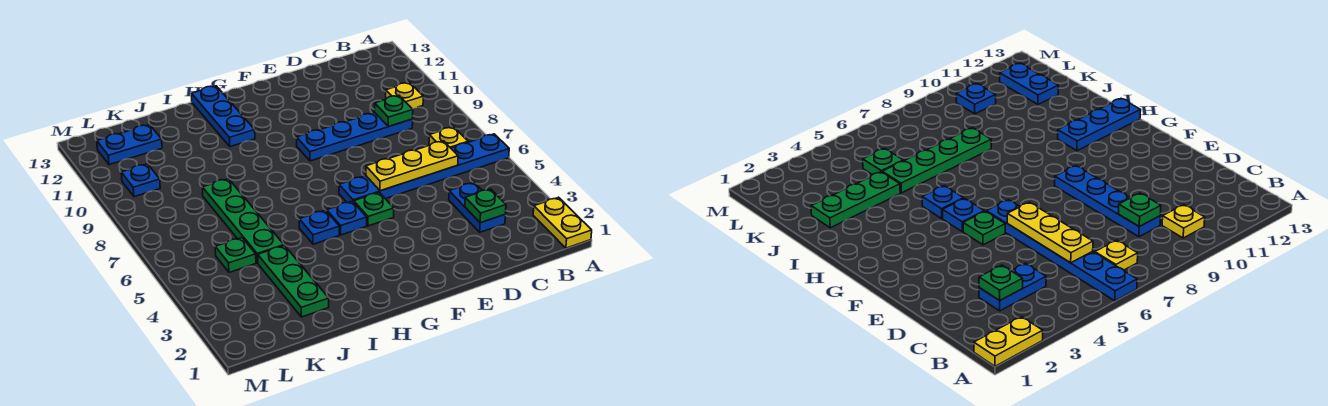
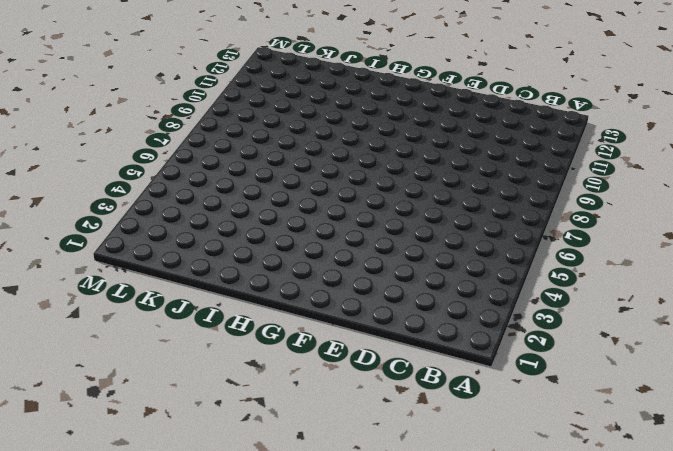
none -> yellow 1x2 plate [533,197,592,248]
none -> blue 1x6 plate [339,134,509,203]
none -> yellow 1x1 plate [429,127,468,148]

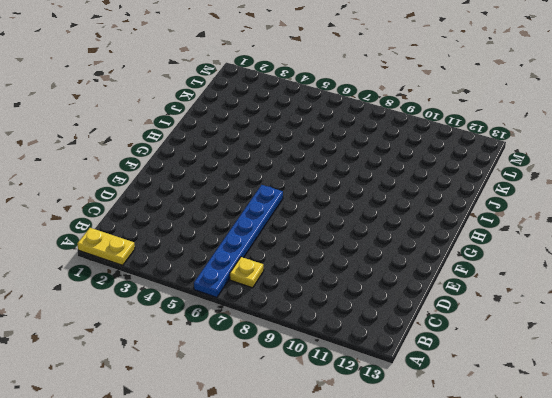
none -> yellow 1x1 plate [386,83,423,109]
none -> blue 1x2 plate [449,182,505,232]
none -> blue 1x4 plate [297,113,413,161]

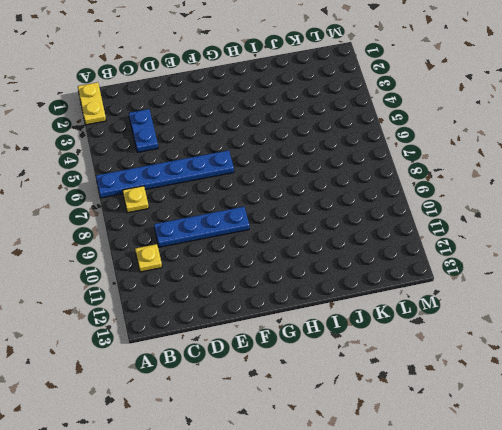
none -> green 1x1 plate [354,192,394,226]
none -> blue 1x1 plate [327,201,367,235]
none -> blue 1x1 plate [299,210,339,244]

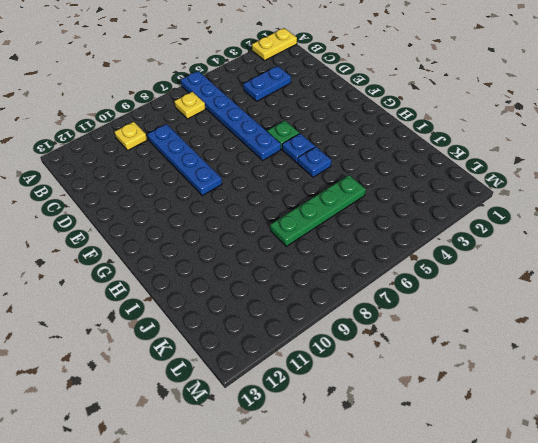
none -> blue 1x3 plate [192,86,255,147]
none -> green 1x3 plate [258,246,329,317]
none -> green 1x1 plate [215,238,256,272]

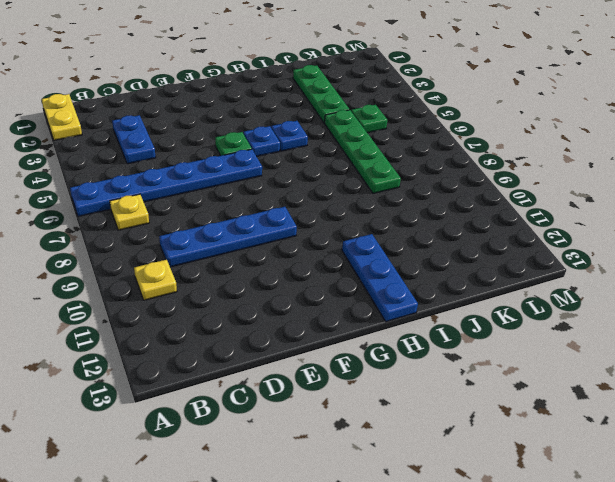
none -> blue 1x2 plate [97,125,162,165]
none -> blue 1x1 plate [121,164,160,197]
none -> green 1x1 plate [465,189,506,223]

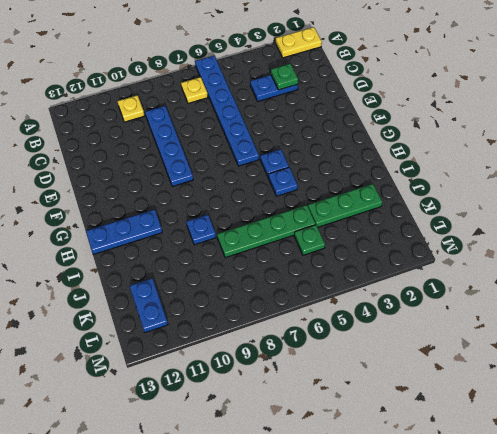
blue 1x1 plate [186,215,216,245] -> blue 1x1 plate moved to [121,164,160,197]
none -> green 1x1 plate [354,192,394,226]
none -> yellow 1x3 plate [366,141,458,191]
none -> green 1x1 plate [375,95,413,126]

